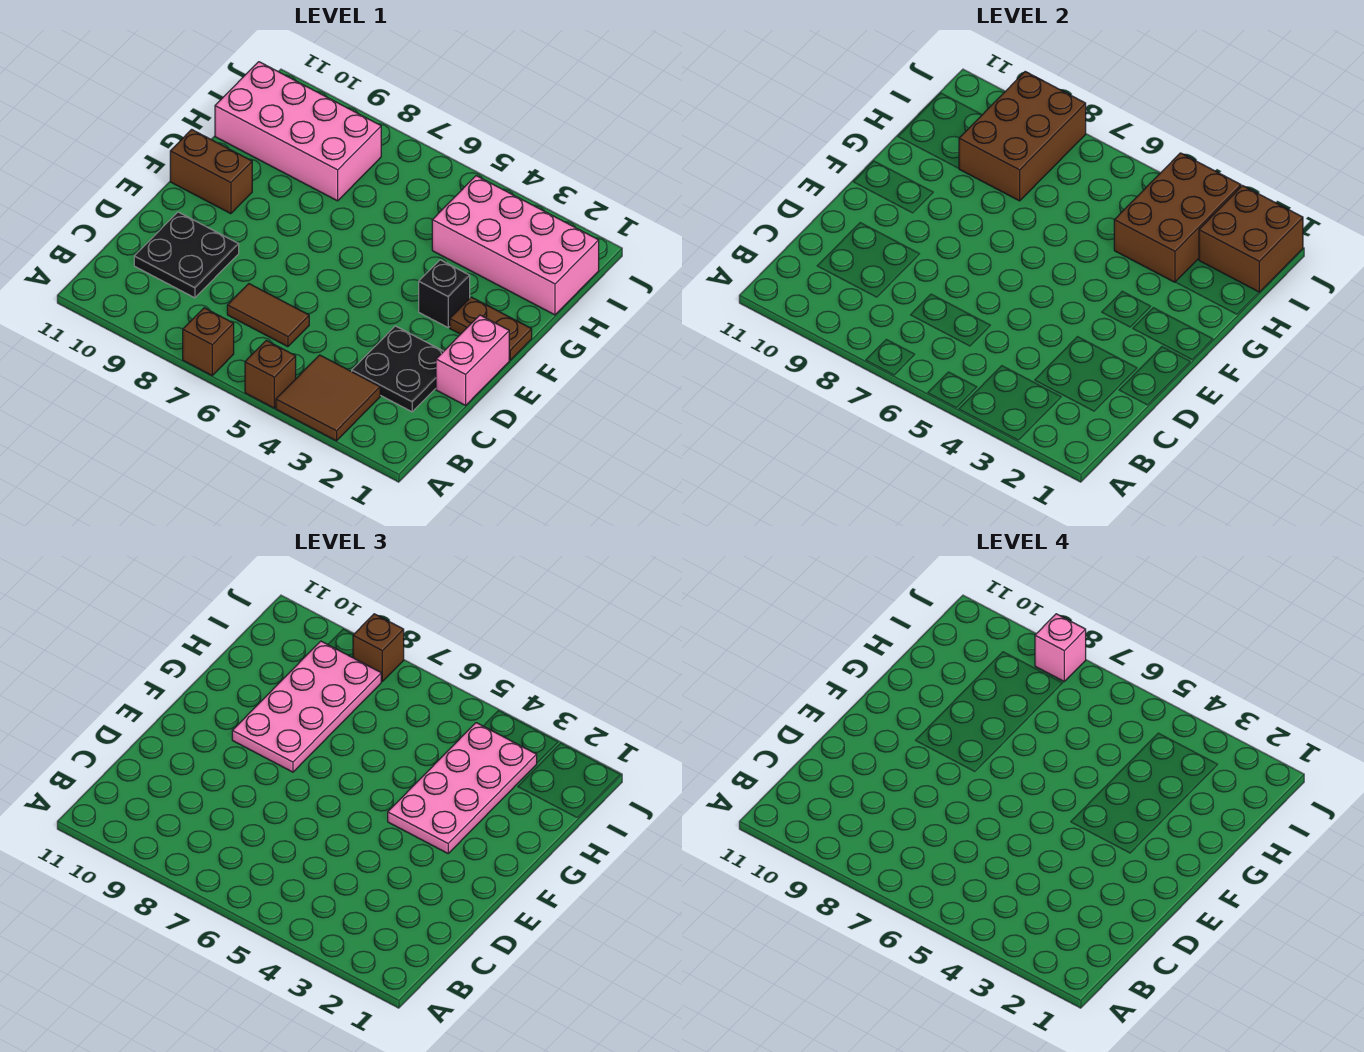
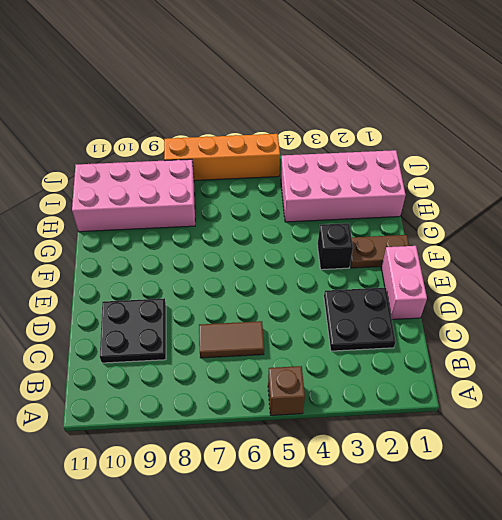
orange 1x4 brick [164,134,280,181] -> none
none -> brown 2x2 tile [276,355,380,441]
none -> brown 1x1 brick [183,308,234,375]
none -> brown 1x2 brick [170,129,252,214]

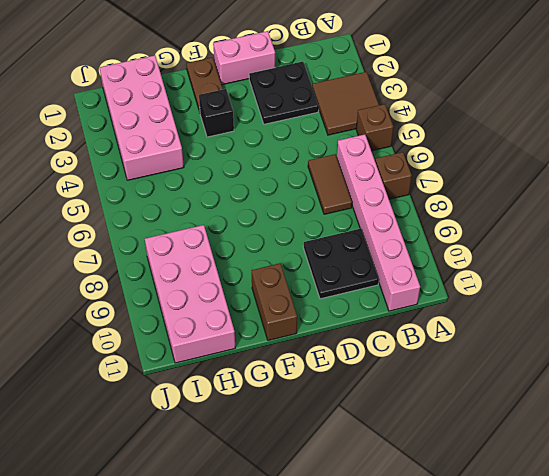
pink 1x6 brick [337,134,420,311] -> none
none -> brown 2x3 brick [1114,153,1241,282]
none -> brown 2x3 brick [959,72,1086,201]
none -> brown 2x2 brick [1199,186,1303,292]

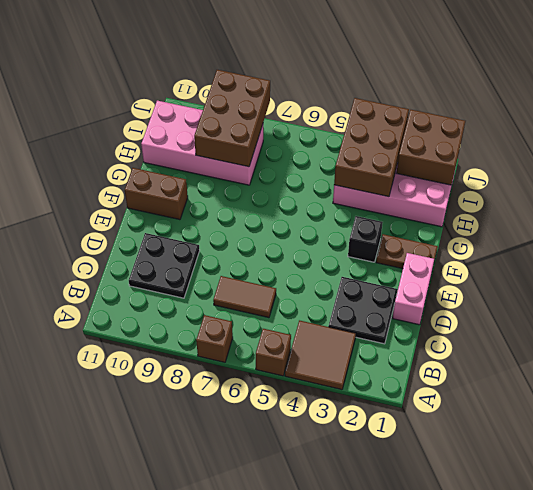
none -> pink 2x4 plate [388,723,537,853]
none -> pink 2x4 plate [232,641,382,772]
none -> brown 1x1 brick [353,614,404,681]

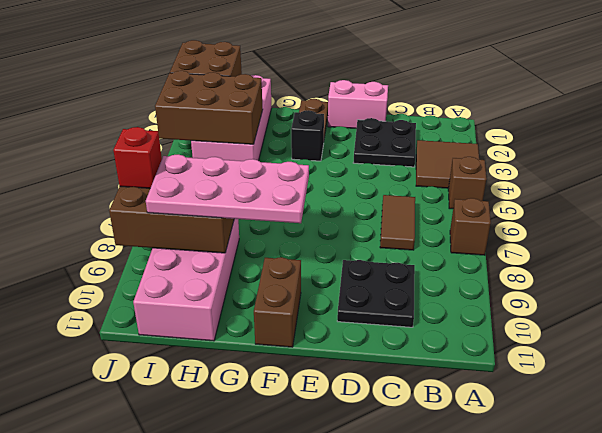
red 1x1 brick [113,127,162,188] -> brown 1x1 brick [353,614,404,681]
none -> pink 2x4 plate [388,723,537,853]
none -> pink 1x1 brick [1035,614,1086,681]

